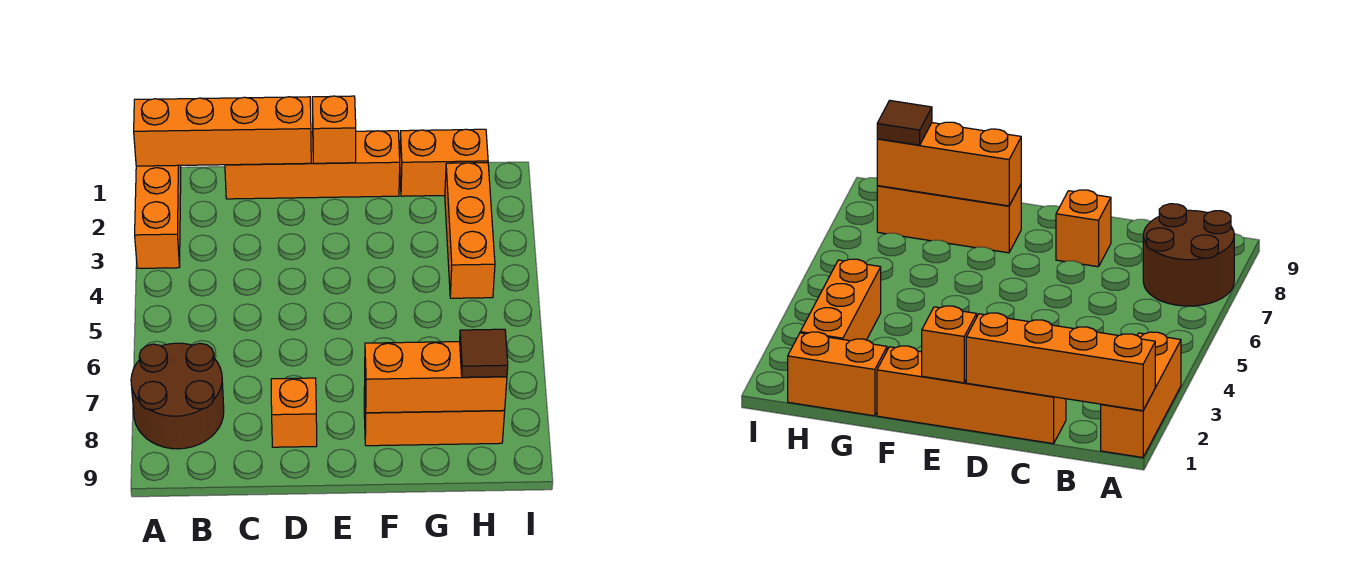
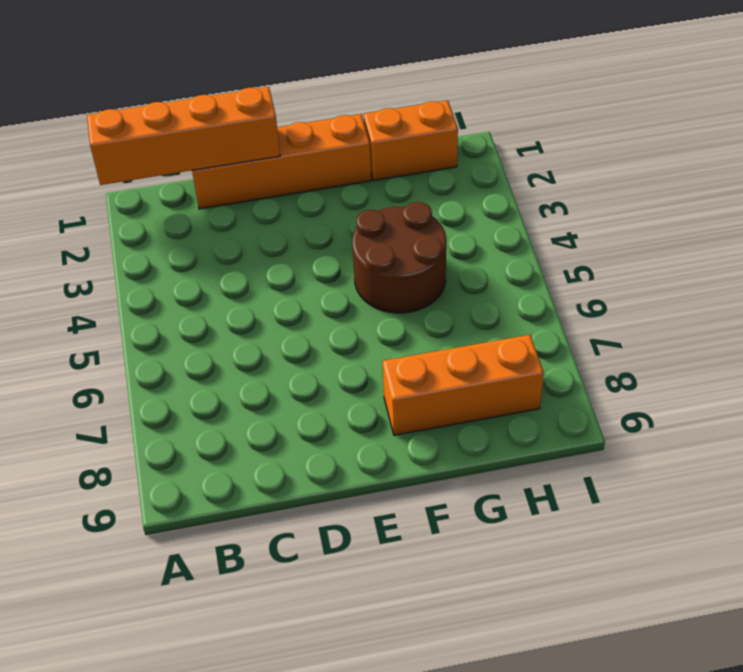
brown 2x2 round brick [352,202,446,313] -> brown 2x2 round brick moved to [131,343,224,449]
none -> orange 1x3 brick [135,165,181,268]
none -> orange 1x1 brick [271,378,317,447]

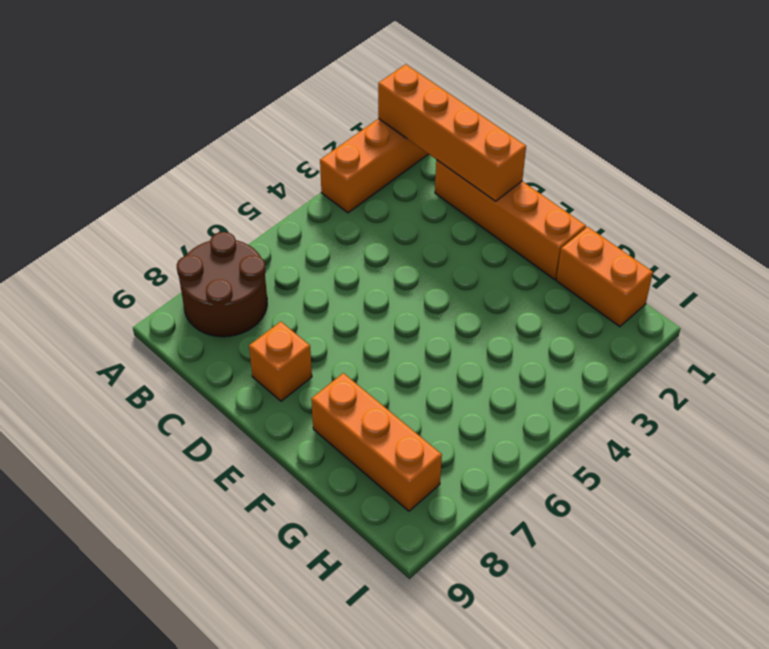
none -> orange 1x3 brick [445,163,495,298]
none -> orange 1x1 brick [312,96,356,163]

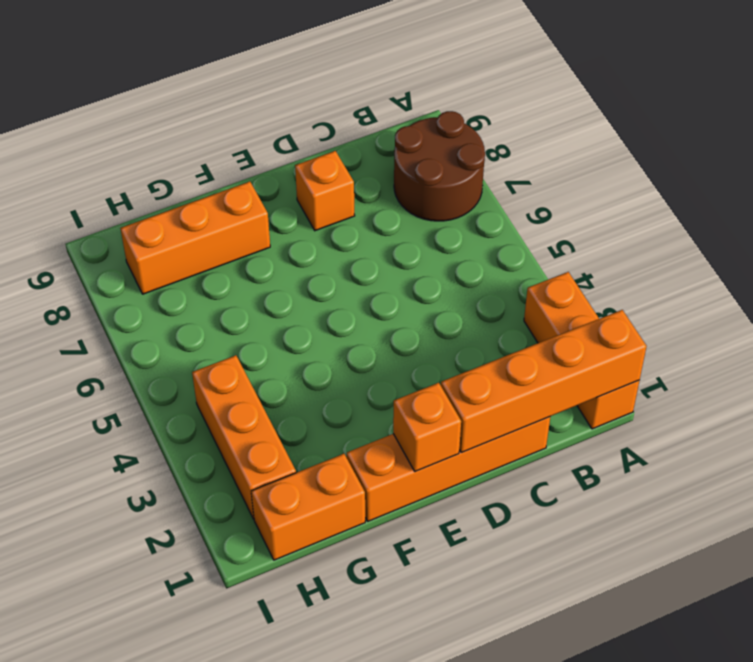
none -> orange 1x3 brick [365,342,507,413]
none -> brown 1x1 tile [460,329,508,377]

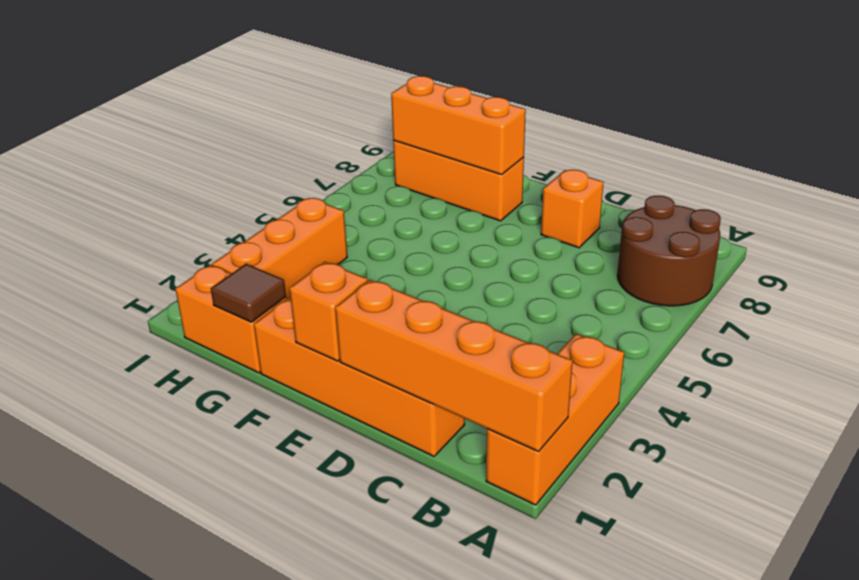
brown 1x1 tile [211,264,286,322] -> brown 1x1 tile moved to [460,329,508,377]

